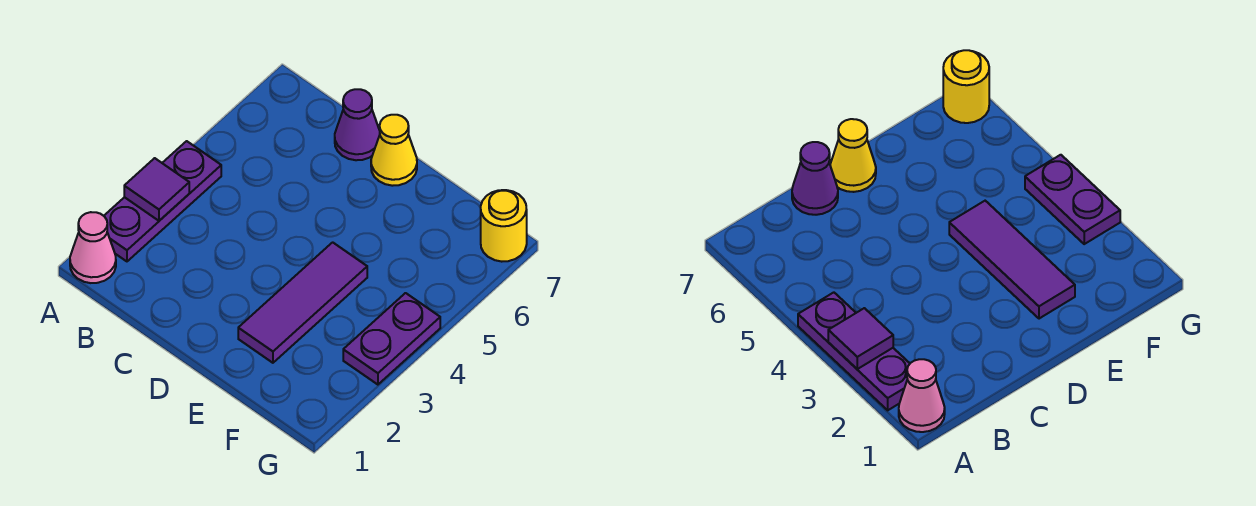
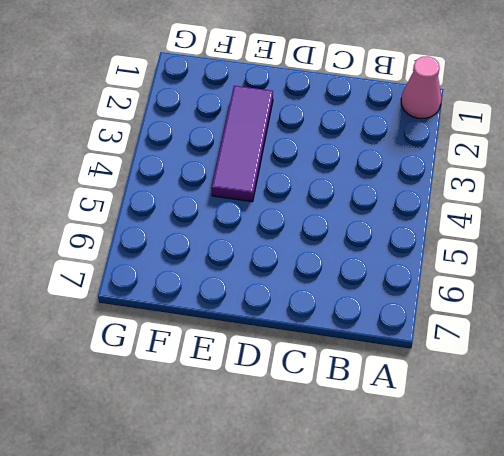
none -> purple 1x3 plate [104,141,221,261]
none -> purple 1x1 cone [335,89,380,160]

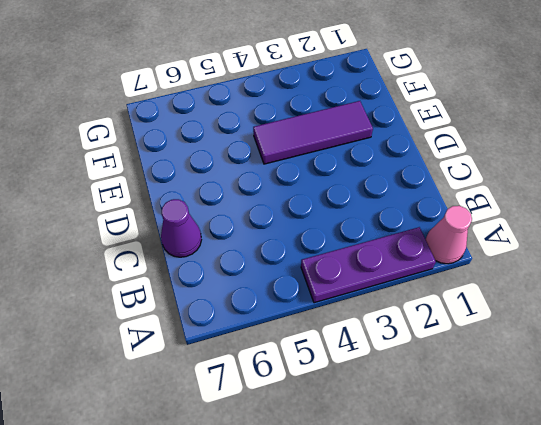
none -> yellow 1x1 cone [371,115,417,186]
none -> purple 1x2 plate [343,293,440,385]

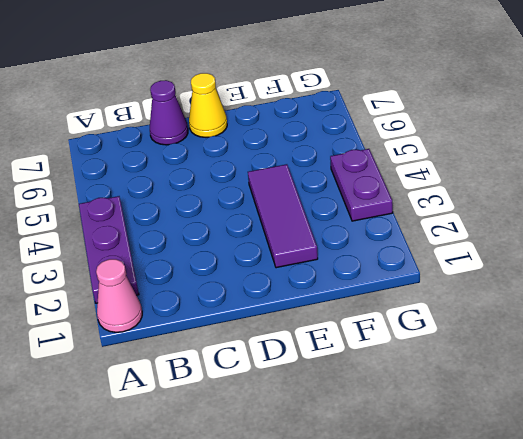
none -> yellow 1x1 round brick [481,190,527,262]
none -> purple 1x1 tile [124,158,189,221]

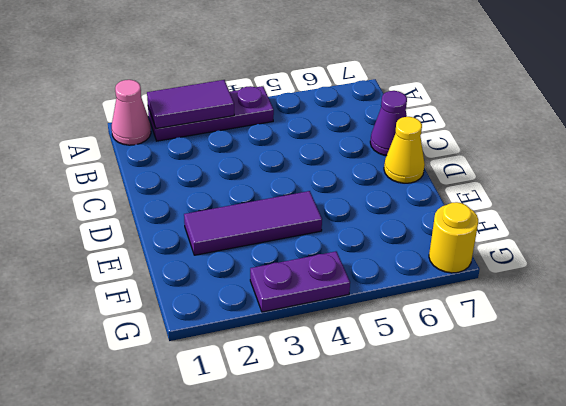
purple 1x2 tile [147,80,234,129] -> purple 1x1 tile [124,158,189,221]

